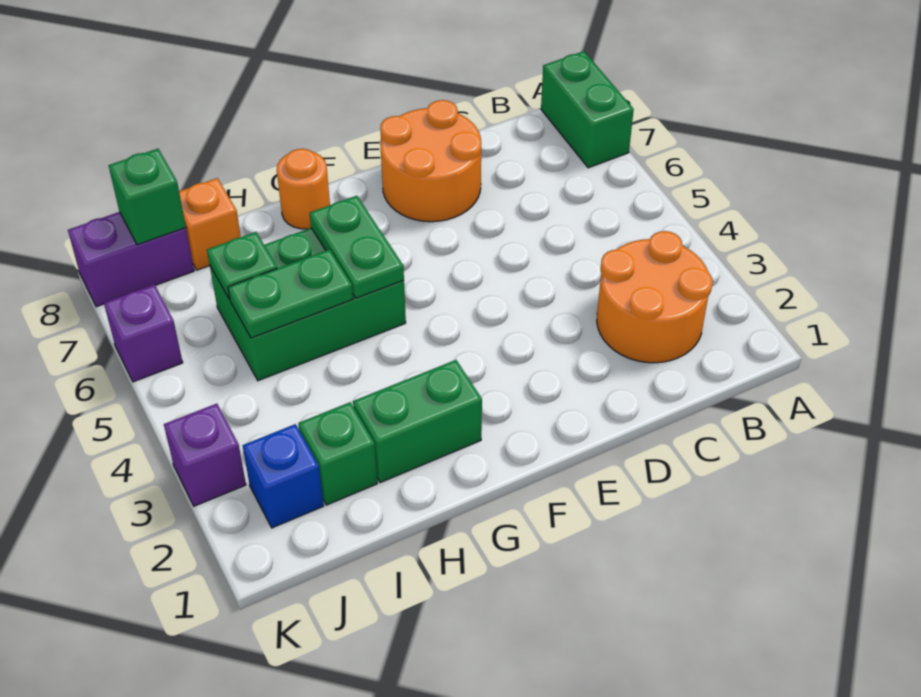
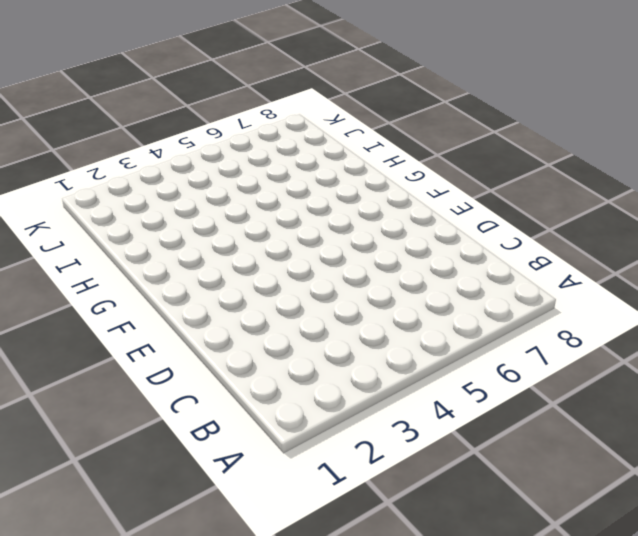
none -> green 1x2 brick [541,51,634,168]
none -> orange 2x2 round brick [597,231,713,363]
none -> orange 2x2 round brick [380,100,481,222]

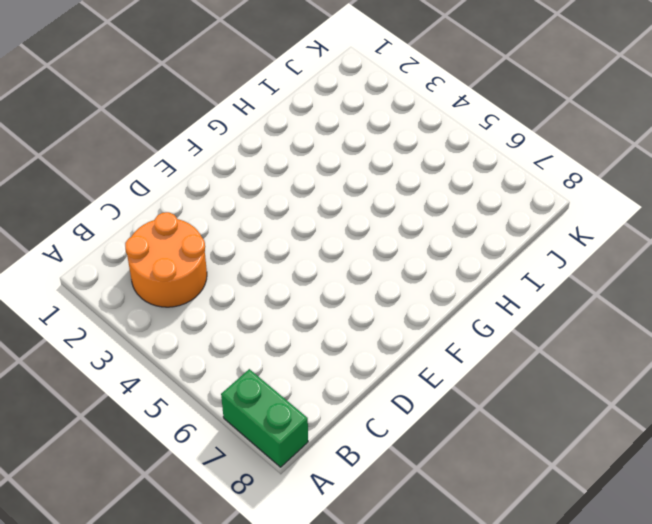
none -> orange 2x2 round brick [380,100,481,222]
none -> green 1x2 brick [353,360,482,483]
none -> green 2x3 brick [210,228,406,381]

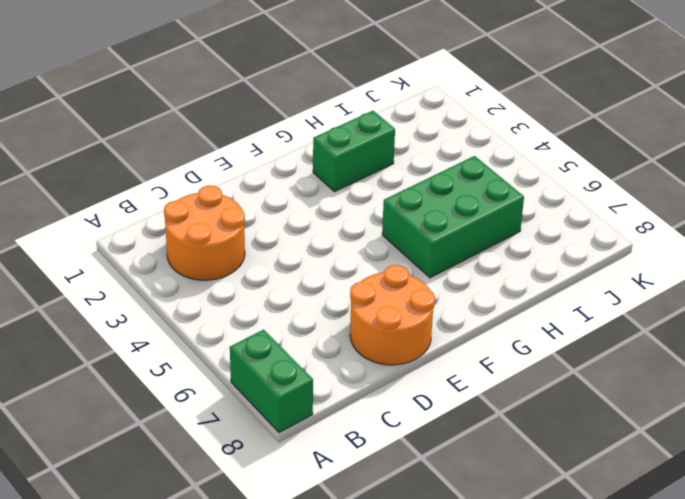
none -> orange 1x1 round brick [277,149,330,229]
none -> green 1x1 brick [298,402,377,505]
none -> orange 1x1 brick [179,178,241,270]

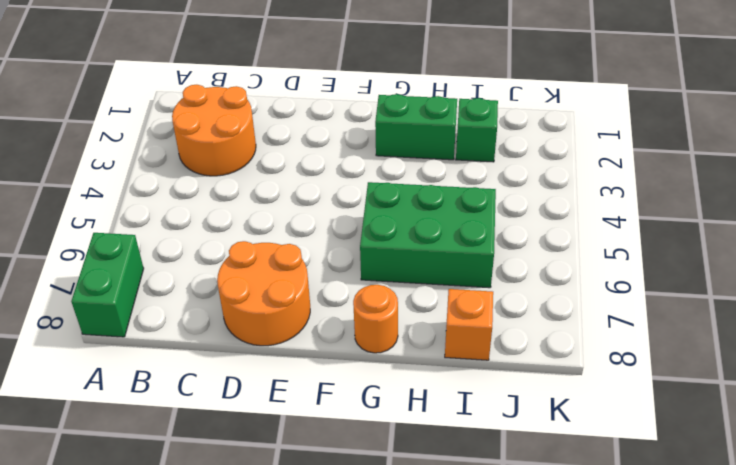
none -> blue 1x1 brick [243,424,324,528]
none -> purple 1x2 brick [68,212,194,307]
none -> purple 1x1 brick [164,404,246,506]

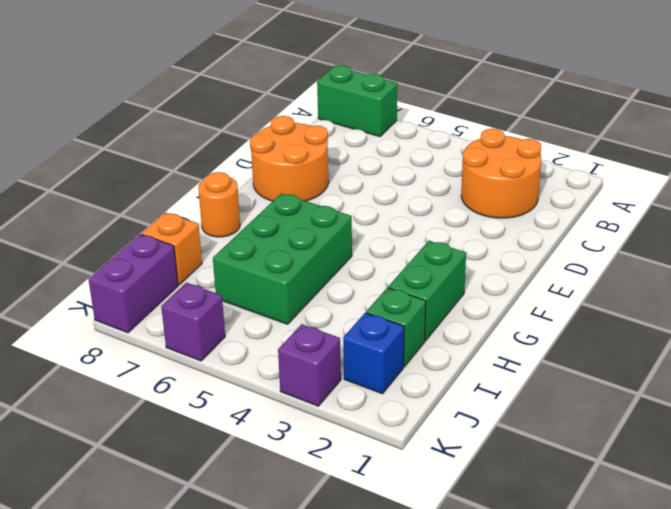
none -> green 1x2 plate [310,196,404,298]
none -> green 1x2 plate [228,249,353,338]
none -> green 1x1 plate [207,232,277,299]

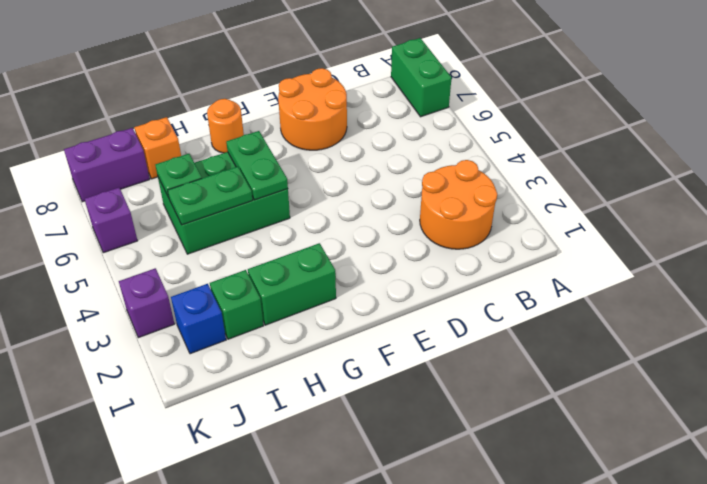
none -> green 1x1 brick [109,149,186,245]

